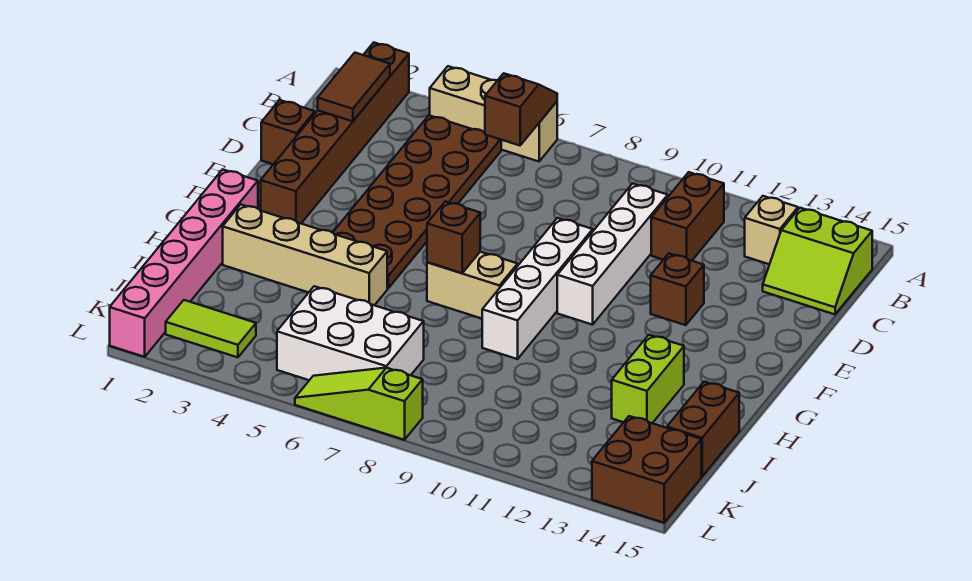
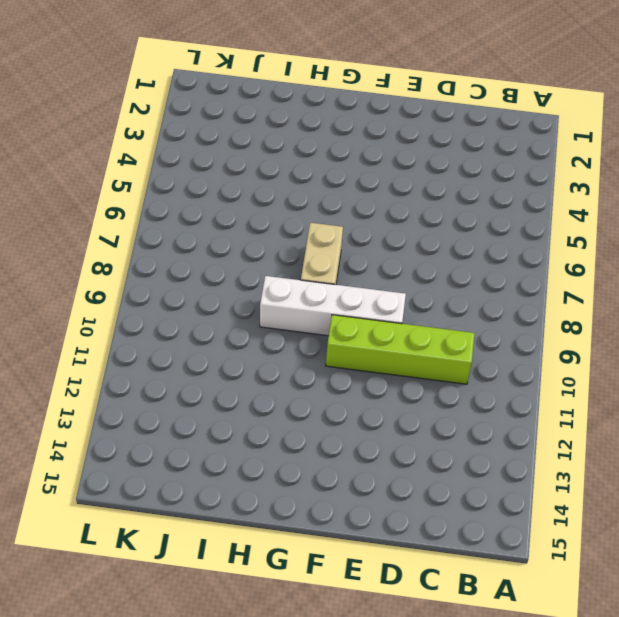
lime 1x4 brick [326,315,475,384] -> white 1x4 brick [557,184,668,325]
none -> brown 1x6 brick [261,43,409,223]
none -> tan 1x3 brick [429,66,557,161]
none -> brown 2x6 plate [333,115,501,289]

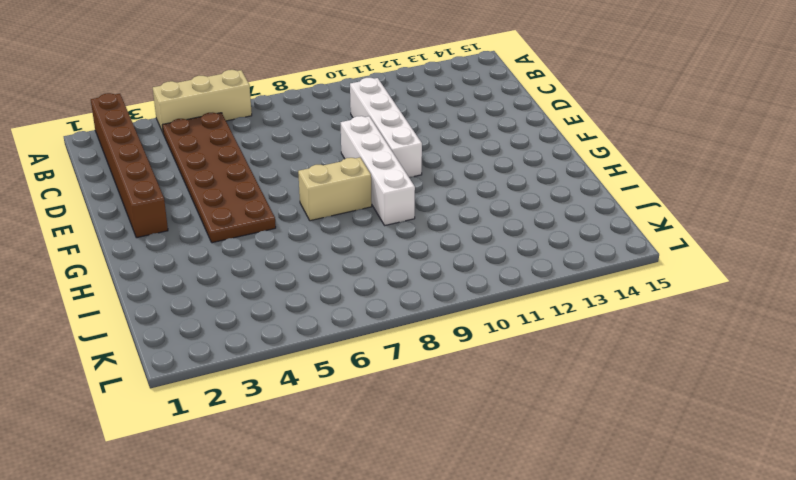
none -> brown 1x2 brick [651,172,724,261]
none -> tan 1x1 brick [745,196,798,264]
none -> lime 2x2 slope [763,208,872,314]

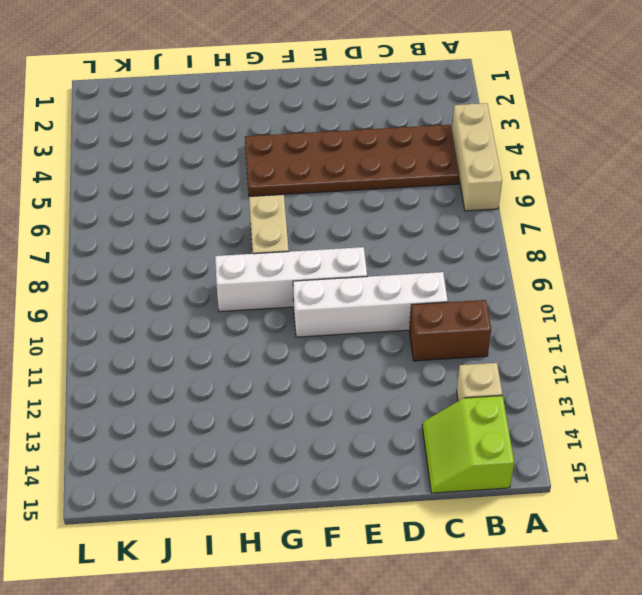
none -> brown 1x6 brick [261,43,409,223]
none -> brown 1x1 brick [261,100,315,164]
none -> brown 1x1 brick [651,254,704,325]

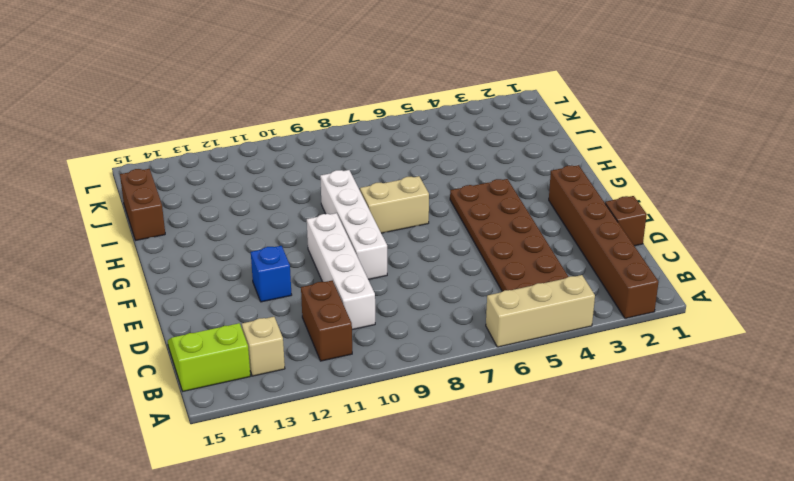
blue 1x1 brick [251,246,292,302] -> brown 1x1 brick [651,254,704,325]
none -> pink 1x6 brick [110,169,258,357]
none -> tan 1x4 brick [223,205,387,305]
none -> lime 1x2 brick [612,335,684,423]

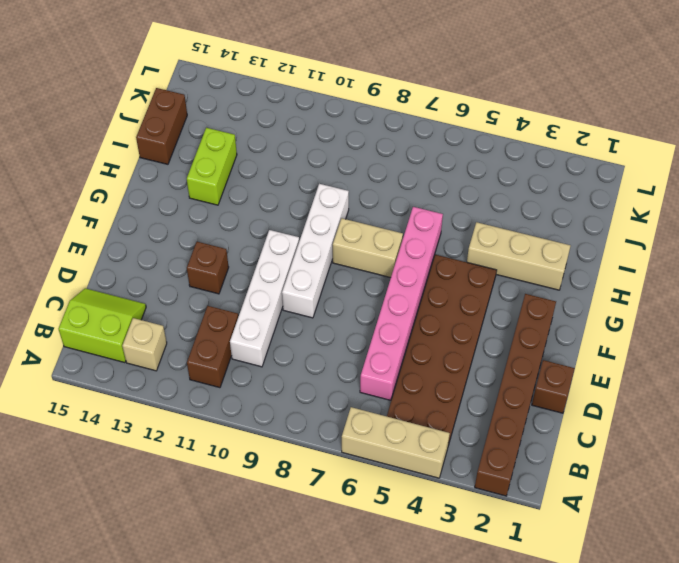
pink 1x6 brick [360,207,443,400] -> pink 1x6 brick moved to [110,169,258,357]
tan 1x3 brick [467,222,570,290] -> tan 1x4 brick [223,205,387,305]
none -> white 2x3 brick [277,286,424,380]
none -> lime 1x2 tile [166,300,256,357]
none -> brown 2x2 brick [592,416,701,523]

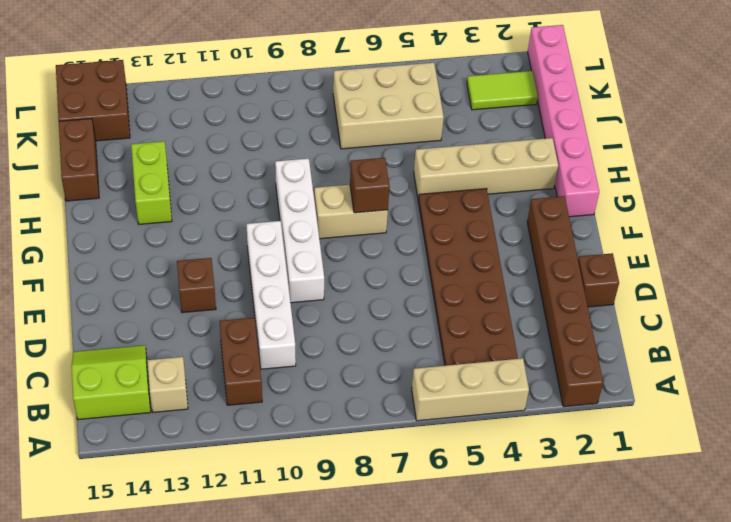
tan 2x3 brick [333,63,444,149] -> white 2x3 brick [277,286,424,380]
none -> lime 1x3 slope [295,368,423,440]
none -> brown 1x2 slope [485,73,557,146]
none -> brown 1x2 tile [318,53,390,121]

